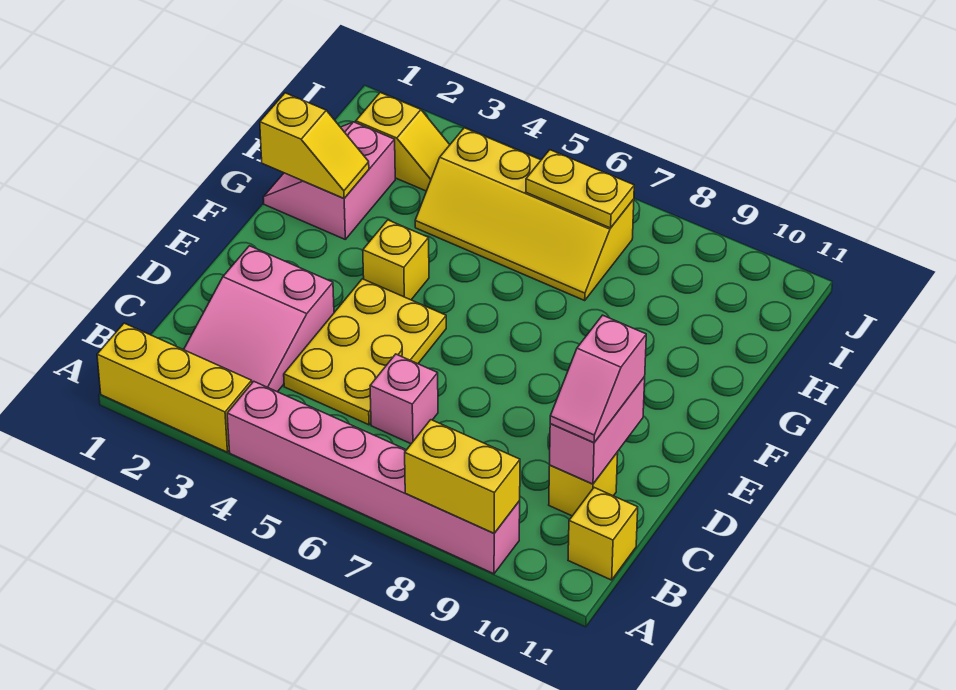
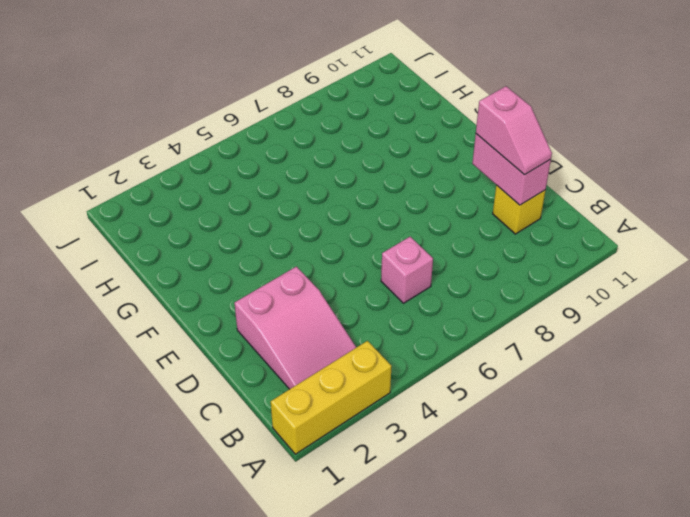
none -> pink 1x6 brick [227,381,520,574]
none -> yellow 1x1 brick [568,488,638,580]
none -> yellow 2x3 plate [284,279,446,425]

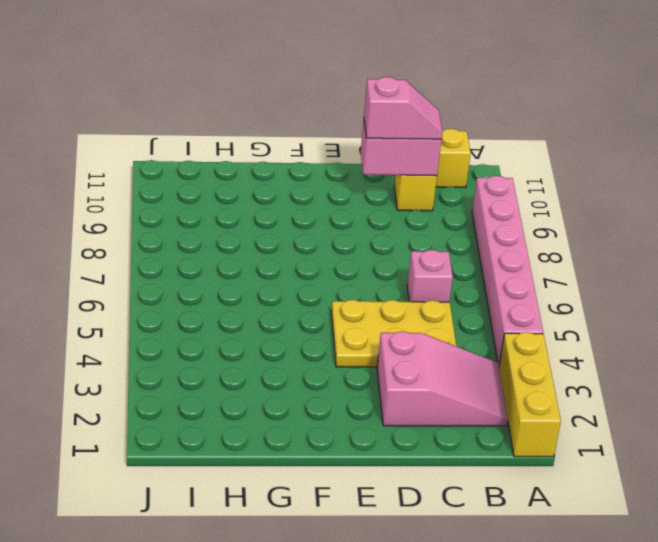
none -> yellow 1x1 brick [363,220,429,300]
none -> pink 2x2 slope [263,122,395,239]
none -> yellow 2x4 slope [415,128,634,300]

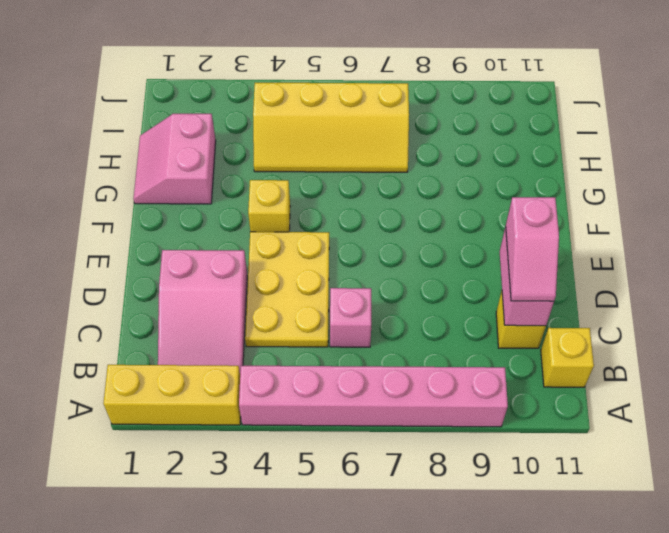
none -> yellow 1x2 slope [356,93,450,191]
none -> yellow 1x2 brick [405,420,520,533]
none -> yellow 1x2 slope [260,93,369,199]

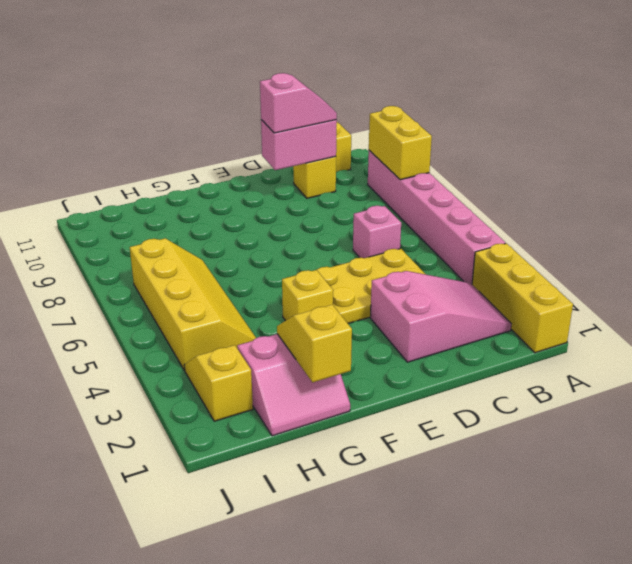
none -> yellow 1x2 plate [526,150,634,228]

